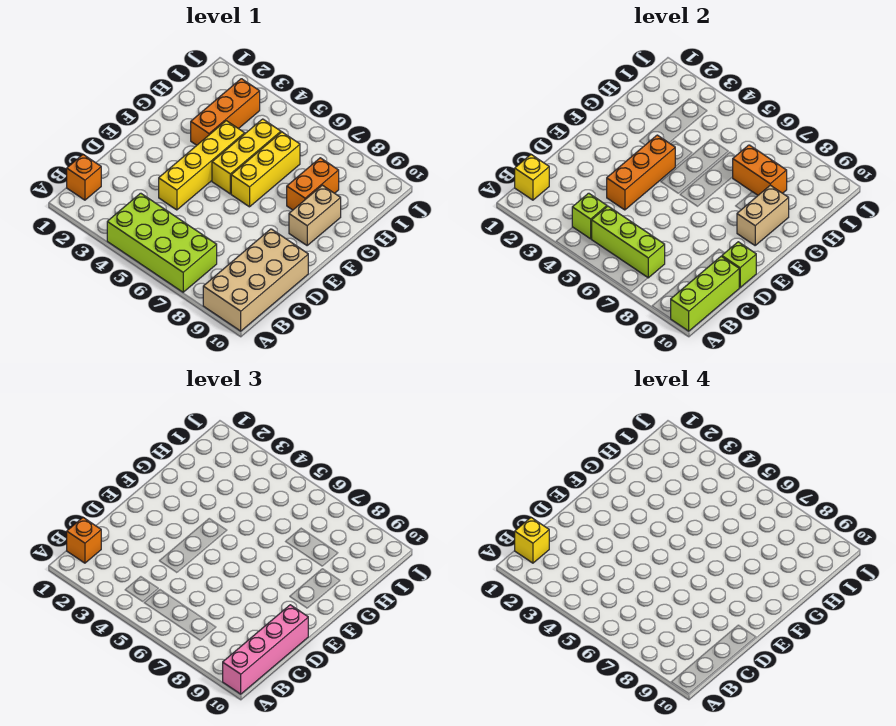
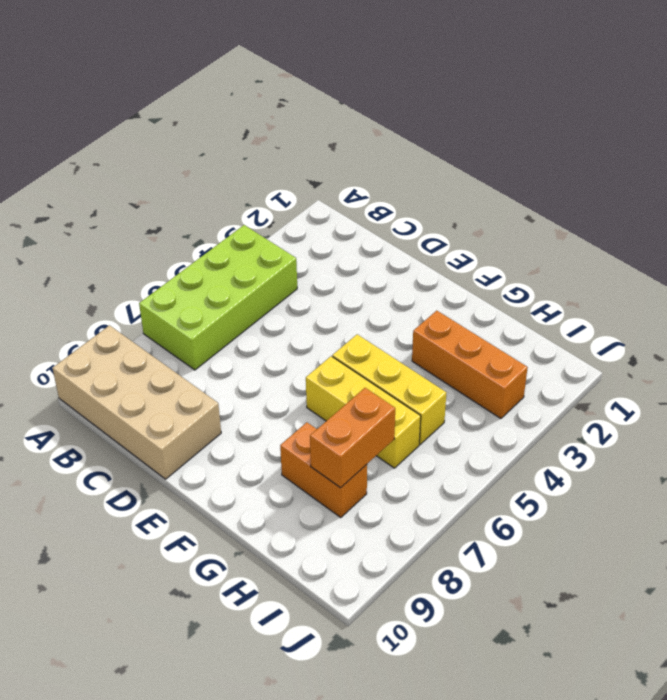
none -> orange 1x1 brick [67,155,101,200]
none -> yellow 1x4 brick [159,121,245,210]
none -> tan 1x2 brick [289,185,341,245]

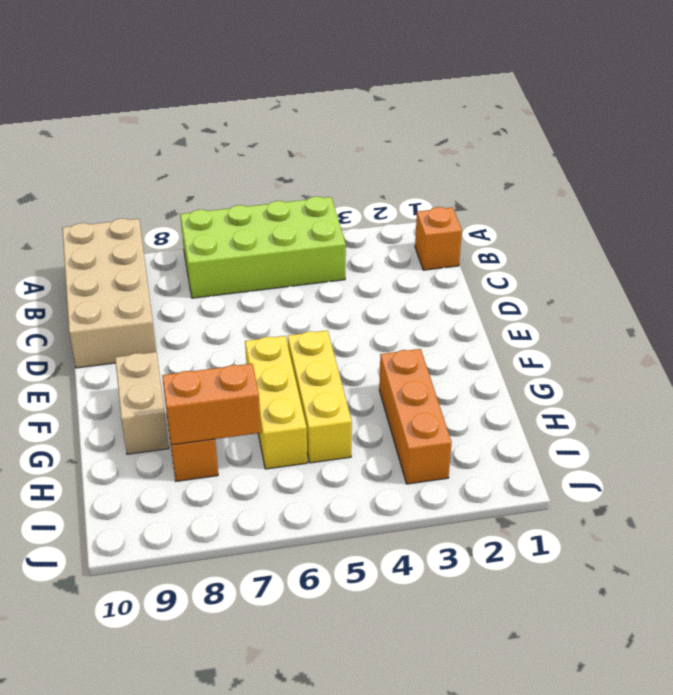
none -> yellow 1x4 brick [159,121,245,210]
none -> lime 1x3 brick [670,256,740,331]
none -> yellow 1x1 brick [515,155,549,200]

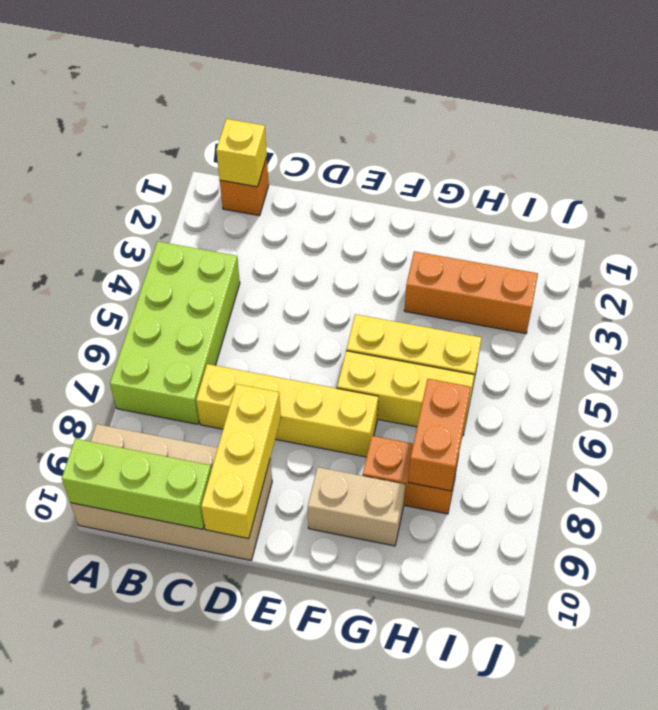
yellow 1x4 brick [196,364,378,457] -> yellow 1x4 brick moved to [159,121,245,210]
yellow 1x3 brick [201,384,281,539] -> lime 1x1 brick [722,242,756,287]
none -> lime 1x1 brick [572,193,607,239]
none -> lime 1x3 brick [592,206,665,278]
none -> orange 1x3 brick [607,135,675,210]

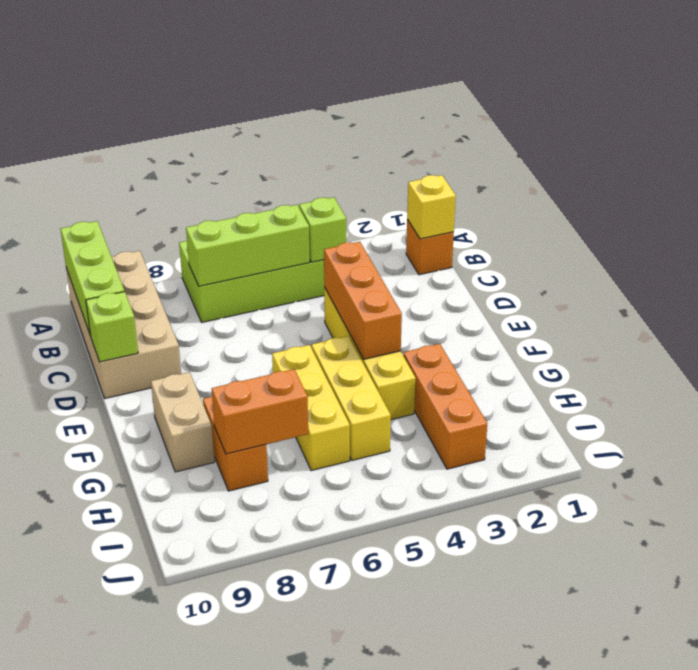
none -> tan 1x2 brick [737,185,789,245]
none -> pink 1x4 brick [223,605,308,694]
none -> orange 1x1 brick [67,518,101,563]

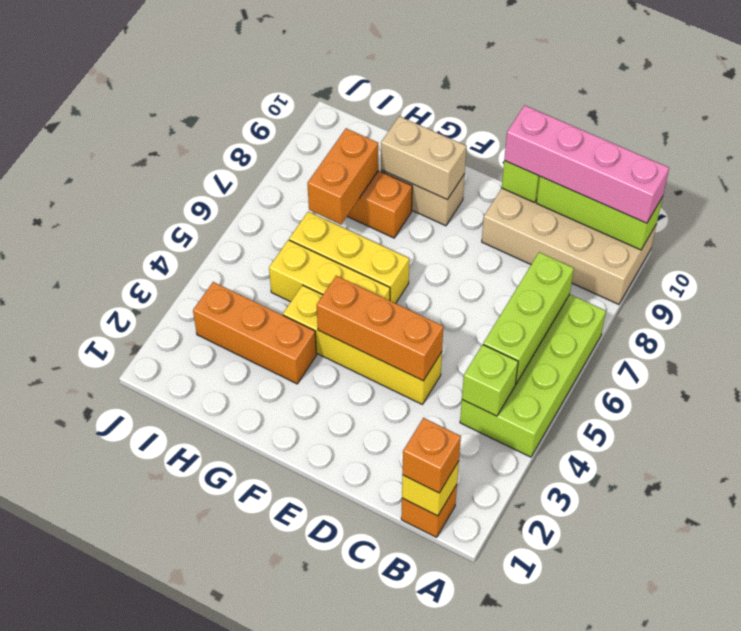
none -> yellow 1x1 brick [515,518,549,563]

